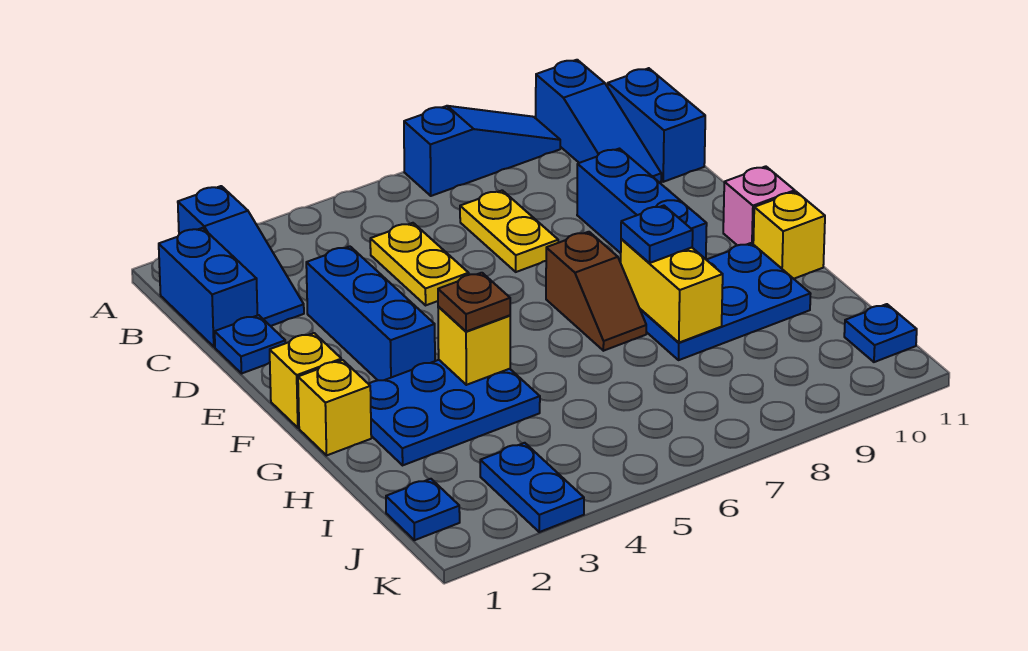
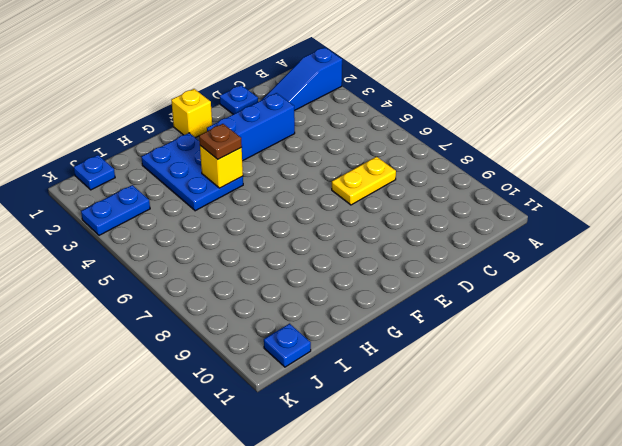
none -> blue 1x3 slope [404,106,560,196]
none -> blue 1x3 slope [536,60,661,183]
none -> blue 1x2 brick [159,228,257,347]

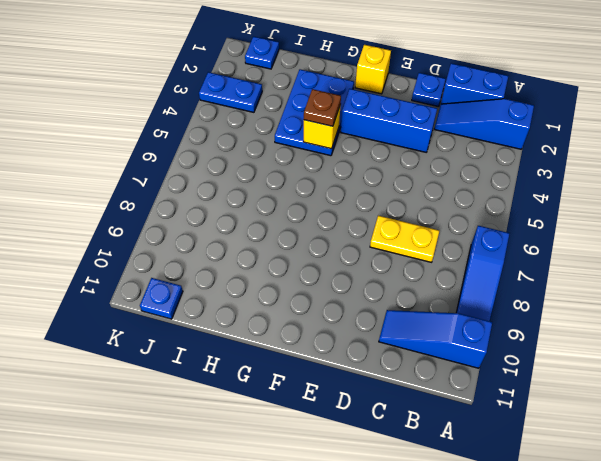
none -> blue 1x2 brick [608,68,705,182]
none -> yellow 1x2 plate [370,223,469,305]
none -> blue 1x3 brick [577,149,707,259]

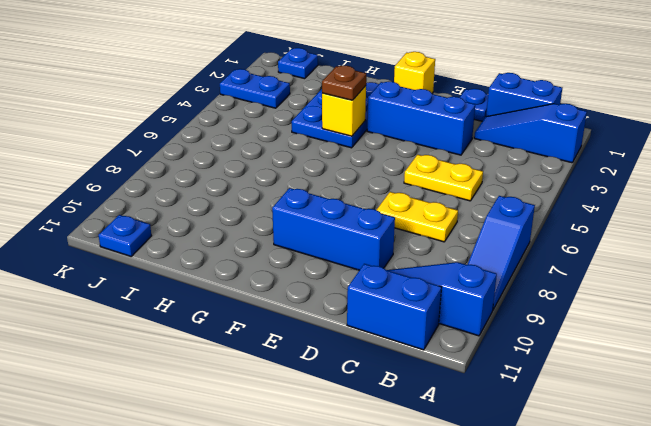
none -> brown 1x2 slope [546,232,646,351]
none -> pink 1x1 brick [723,166,795,245]
none -> yellow 1x1 brick [298,360,371,456]

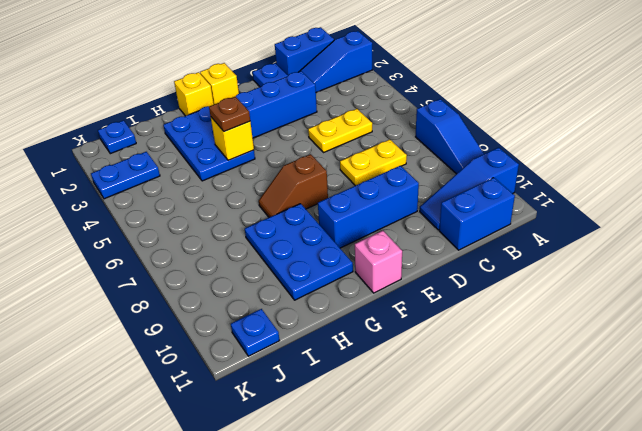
none -> yellow 1x1 brick [753,192,825,279]
none -> yellow 1x2 brick [621,239,723,343]
none -> blue 1x1 plate [621,206,693,263]

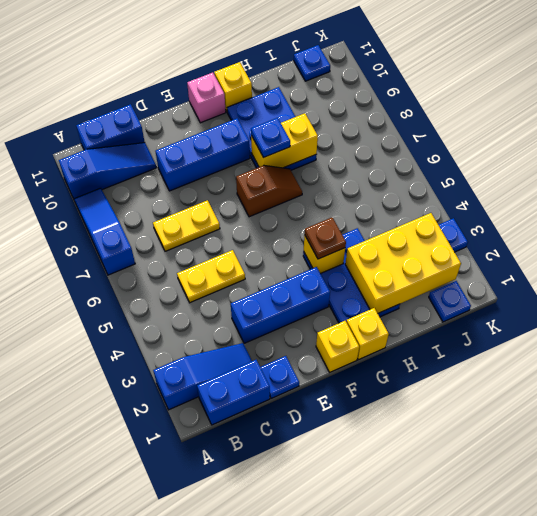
yellow 2x3 brick [345,213,461,313] -> none

